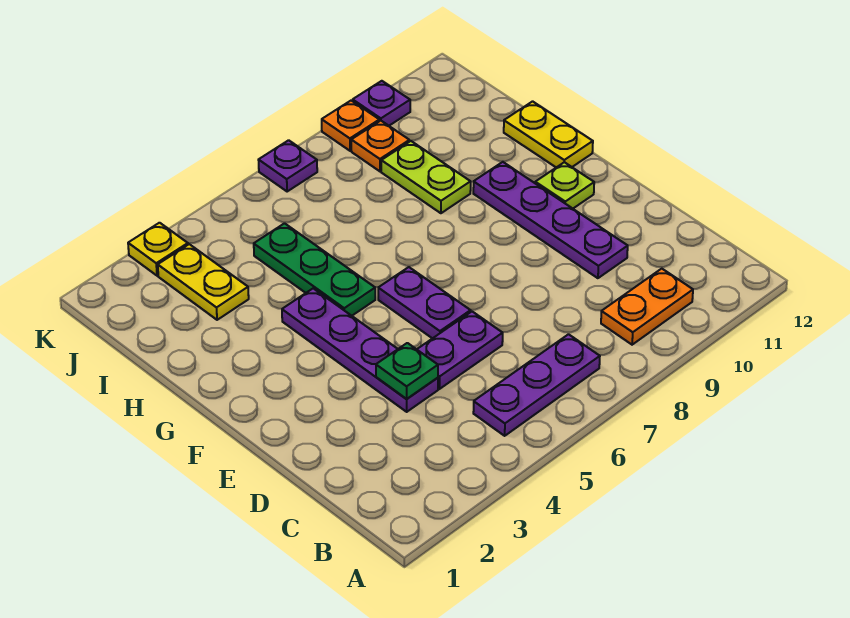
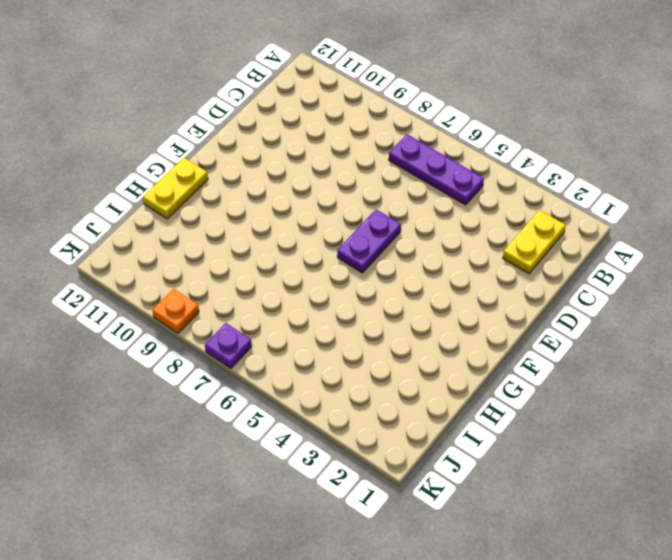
yellow 1x2 plate [503,210,566,274] -> yellow 1x2 plate moved to [158,244,249,320]
none -> orange 1x2 plate [601,269,693,345]
none -> purple 1x4 plate [282,288,438,412]
none -> purple 1x2 plate [417,312,503,389]

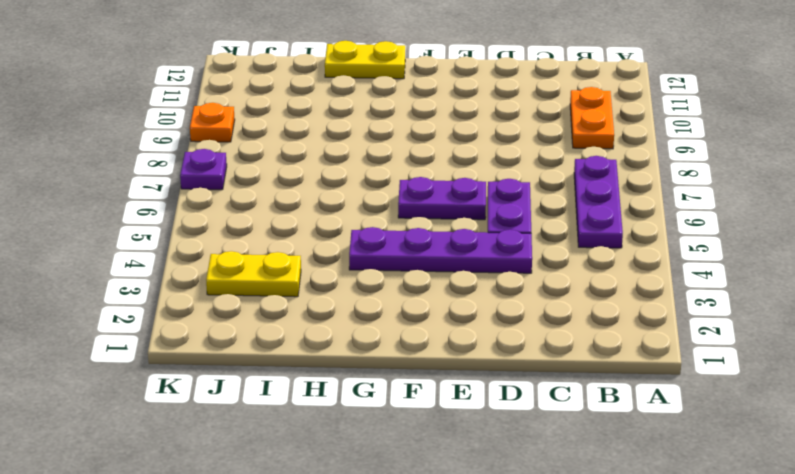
none -> purple 1x4 plate [473,162,628,278]
none -> lime 1x1 plate [535,162,594,209]
none -> green 1x3 plate [254,223,375,316]

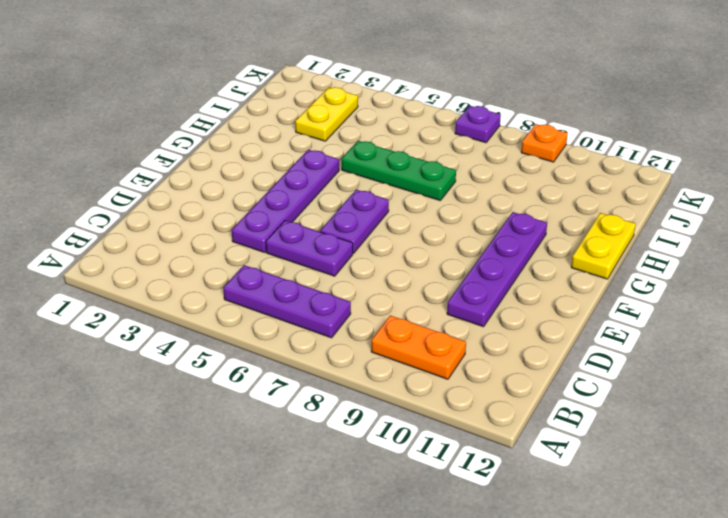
green 1x3 plate [342,141,456,200] -> green 1x3 plate turned to [254,223,375,316]
none -> lime 1x1 plate [535,162,594,209]
none -> lime 1x2 plate [381,141,471,213]
none -> orange 1x1 plate [351,121,409,171]

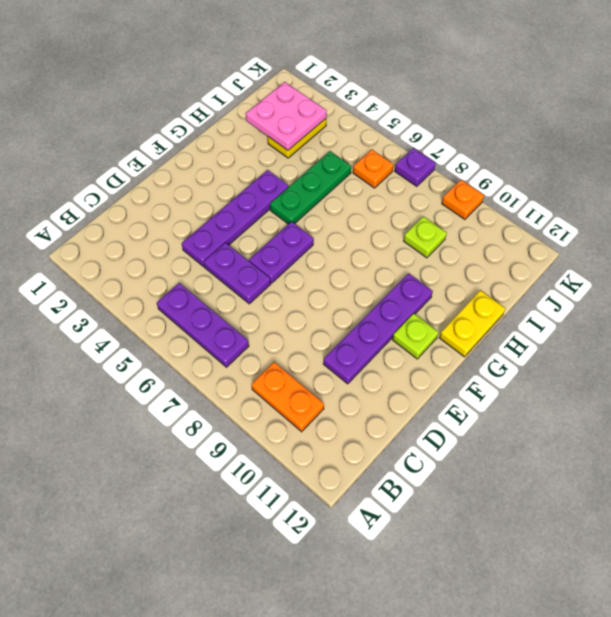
pink 2x2 plate [246,82,327,150] -> none
lime 1x1 plate [404,216,447,258] -> lime 1x2 plate [381,141,471,213]
orange 1x1 plate [353,150,394,188] -> orange 1x1 plate moved to [351,121,409,171]
none -> yellow 1x1 plate [128,223,188,276]
none -> purple 1x1 plate [353,81,410,126]
none -> green 1x1 plate [376,343,438,399]

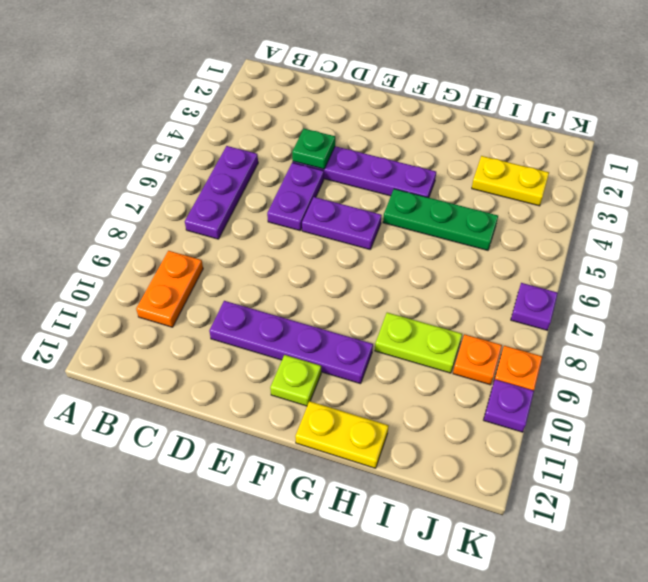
none -> yellow 1x1 plate [128,223,188,276]

